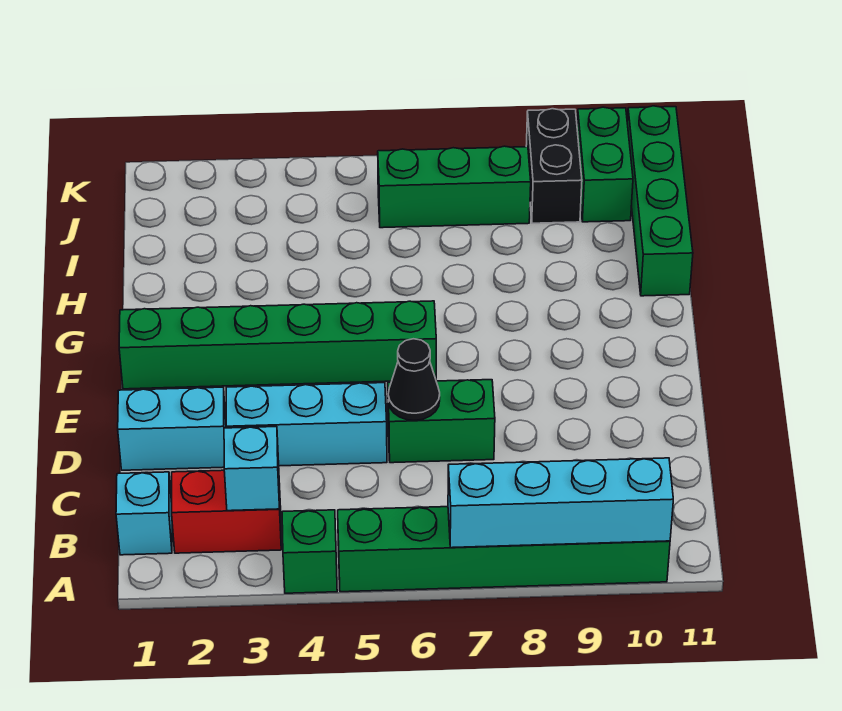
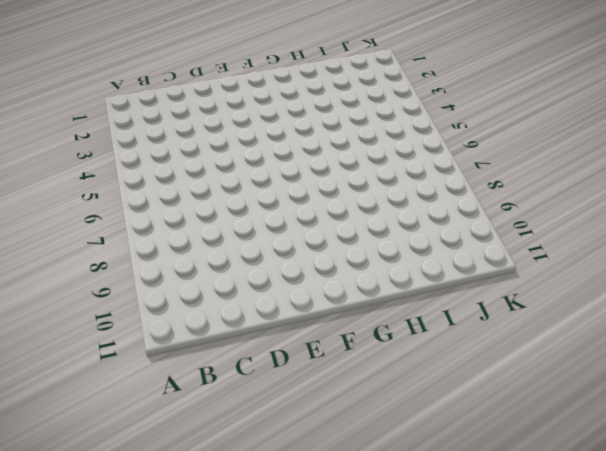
none -> green 1x1 brick [282,510,337,593]
none -> green 1x6 brick [338,507,670,592]
none -> cyan 1x1 brick [116,472,172,555]

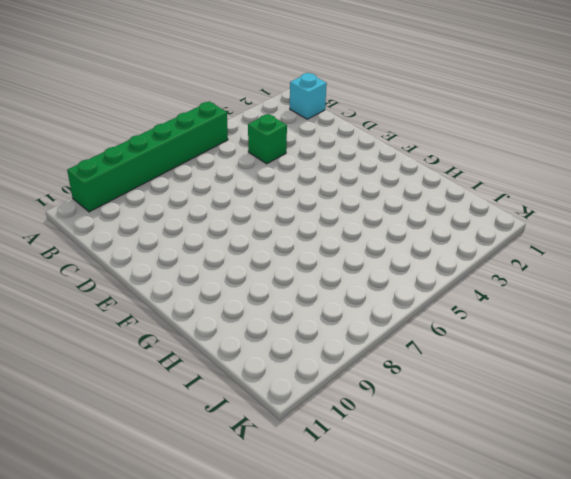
green 1x1 brick [248,114,287,164] -> green 1x1 brick moved to [282,510,337,593]
none -> red 1x2 brick [172,470,281,553]
none -> cyan 1x2 brick [118,387,226,470]
none -> cyan 1x3 brick [226,383,387,466]

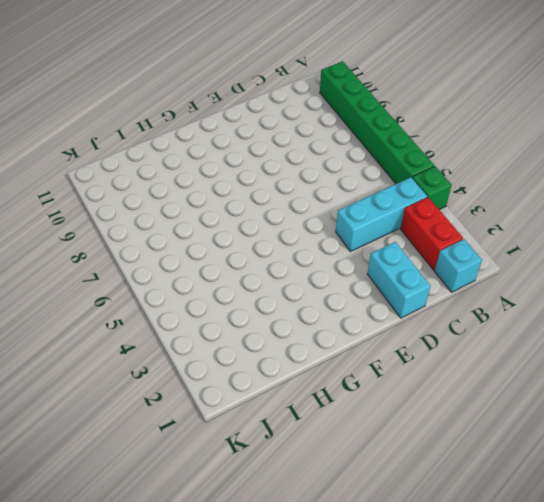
cyan 1x3 brick [336,177,427,251] -> cyan 1x3 brick turned to [226,383,387,466]
none -> green 1x2 brick [388,380,495,463]
none -> green 1x6 brick [119,301,436,389]
none -> green 1x4 brick [627,106,693,296]

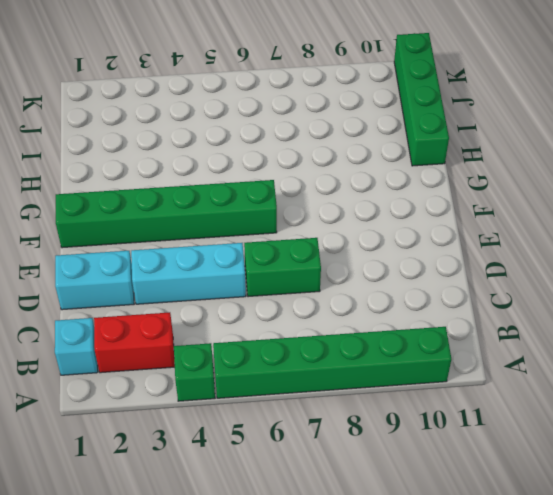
none -> green 1x3 brick [378,146,531,228]
none -> black 1x2 brick [526,109,582,223]
none -> green 1x2 brick [577,107,633,222]

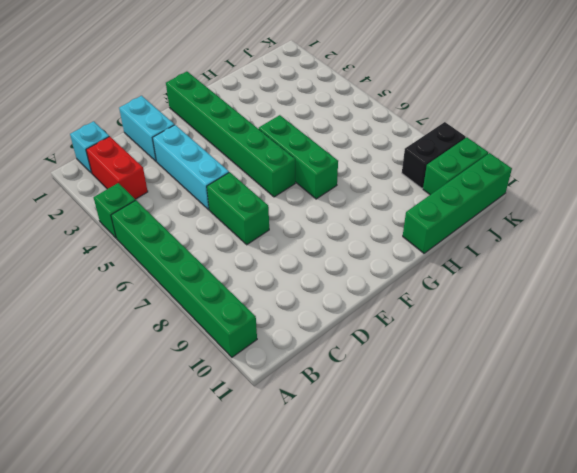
green 1x3 brick [259,115,338,199] -> green 1x3 brick moved to [378,146,531,228]
none -> cyan 1x4 brick [448,458,673,548]
none -> cyan 1x1 brick [224,427,280,511]
none -> black 1x1 cone [388,339,440,420]

